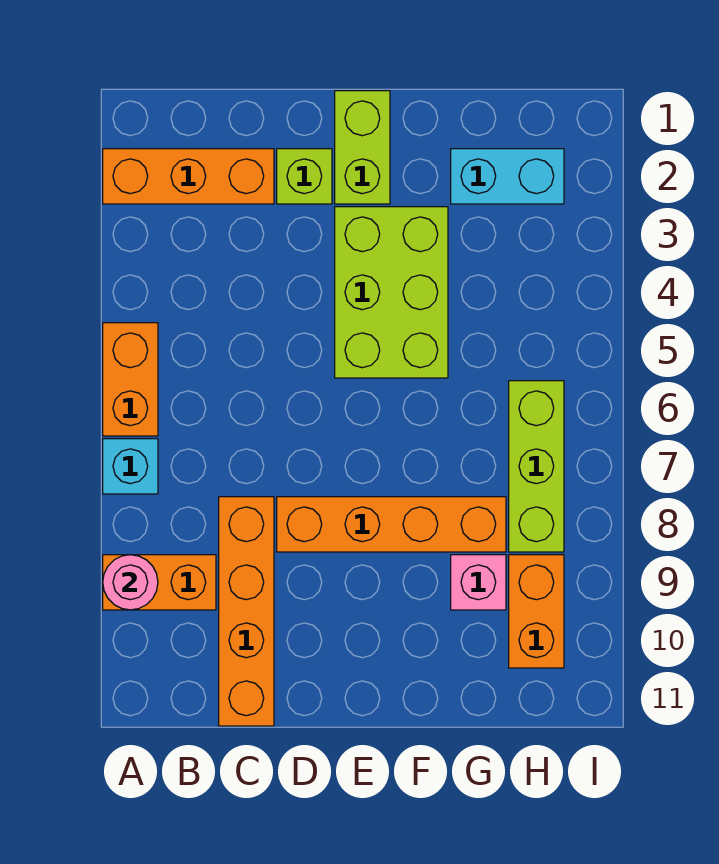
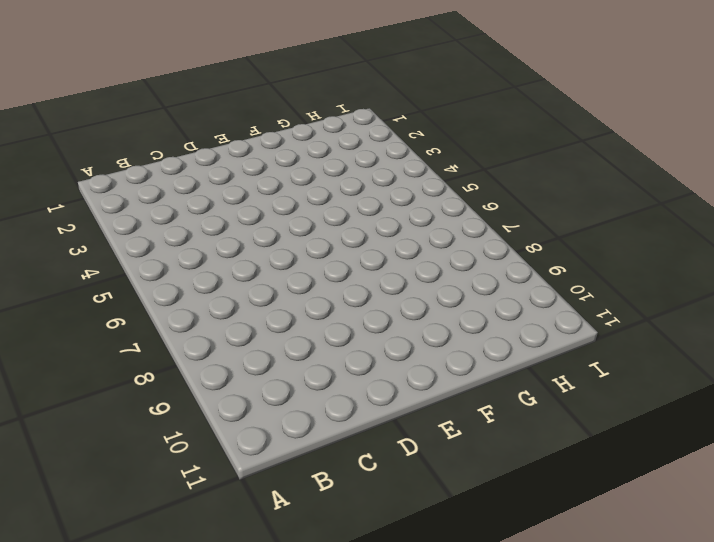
none -> orange 1x3 brick [103,149,274,204]
none -> orange 1x2 brick [103,323,158,436]
none -> cyan 1x1 brick [103,439,158,494]

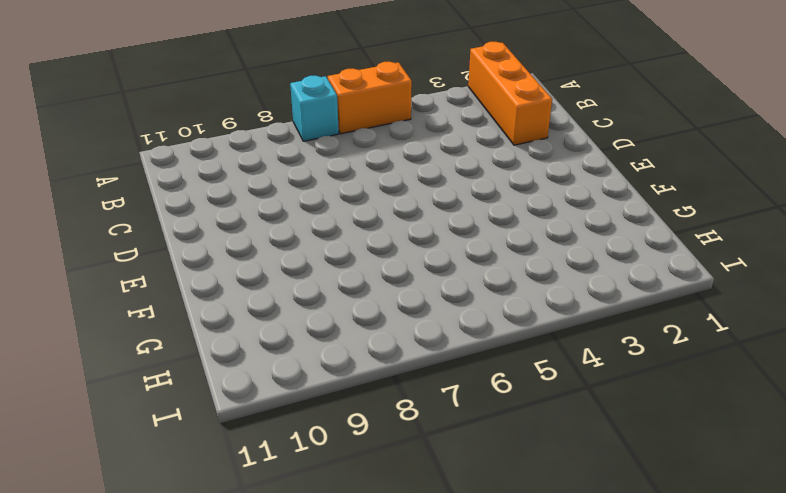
none -> orange 1x2 brick [103,555,216,610]
none -> orange 1x4 brick [219,497,274,726]
none -> lime 1x1 brick [277,149,332,204]

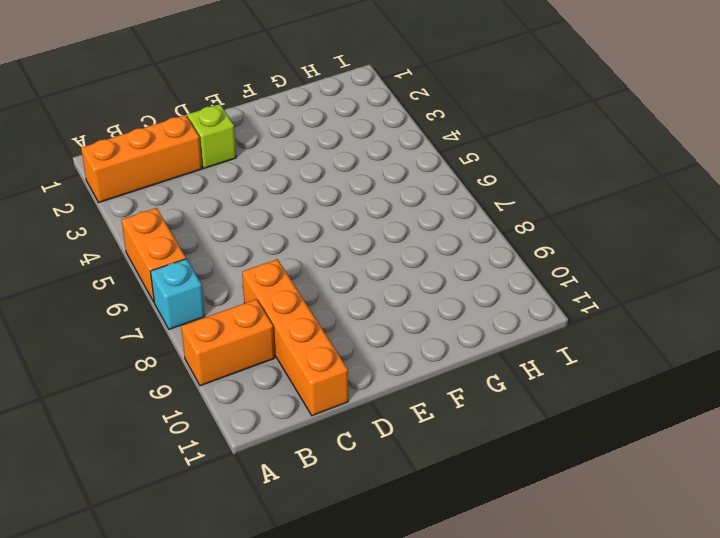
none -> orange 1x4 brick [277,497,506,552]
none -> lime 1x2 brick [335,91,390,204]
none -> lime 2x3 brick [335,207,448,378]

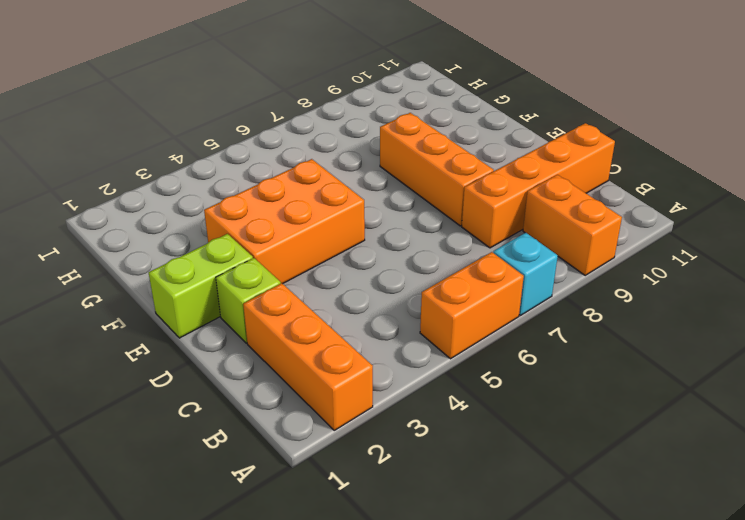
orange 1x3 brick [380,113,494,226] -> orange 1x4 brick [277,497,506,552]
orange 2x3 brick [204,159,365,284] -> lime 2x3 brick [335,207,448,378]
none -> cyan 1x2 brick [451,149,564,204]
none -> pink 1x1 brick [451,555,506,610]
none -> lime 1x3 brick [509,381,564,552]

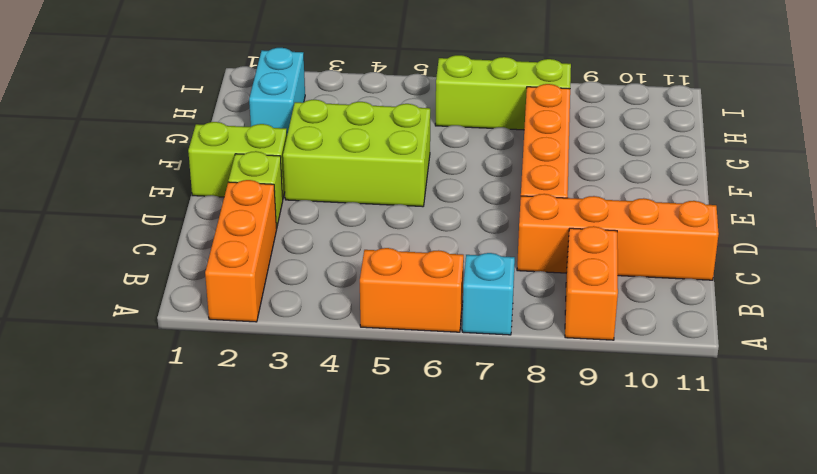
none -> pink 1x1 brick [451,555,506,610]
none -> orange 1x2 brick [509,555,564,668]
none -> pink 1x1 round brick [103,555,158,610]

